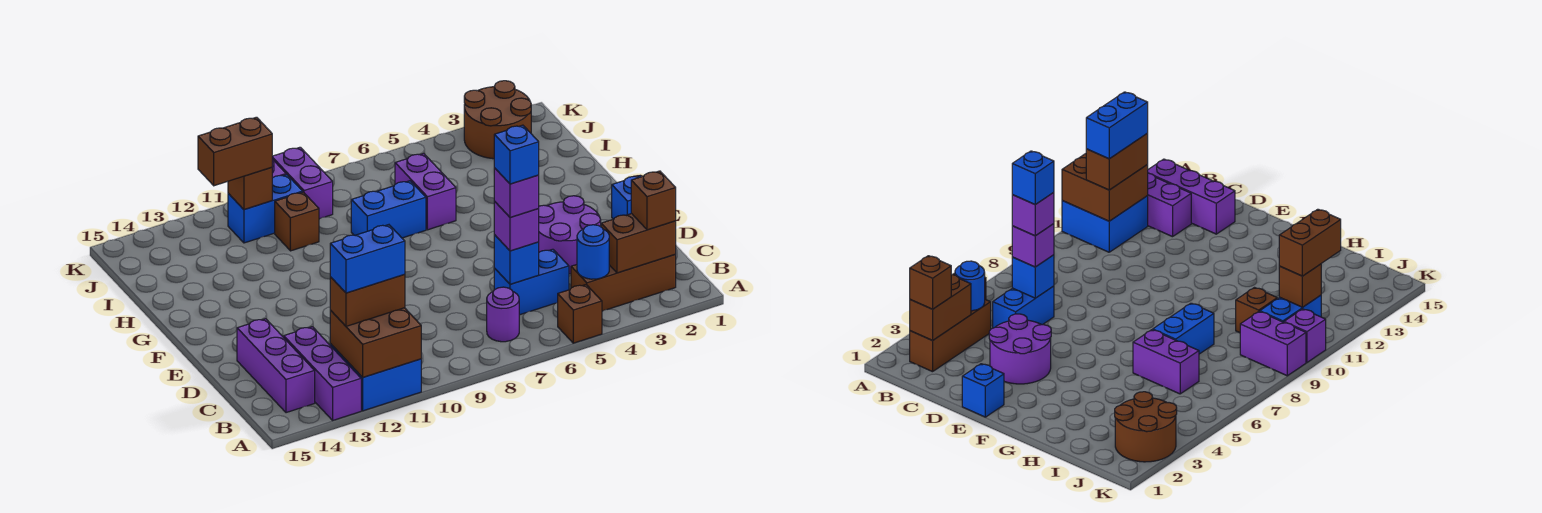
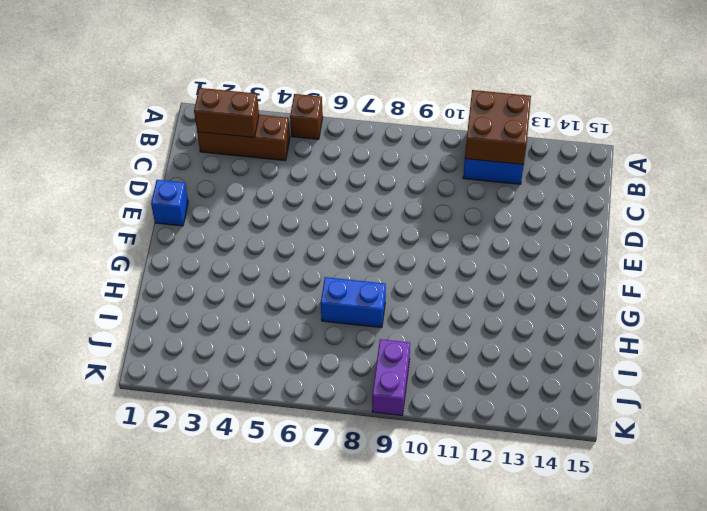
none -> purple 1x3 brick [284,327,361,420]
none -> purple 1x1 round brick [487,287,519,342]
none -> purple 1x3 brick [237,319,315,413]

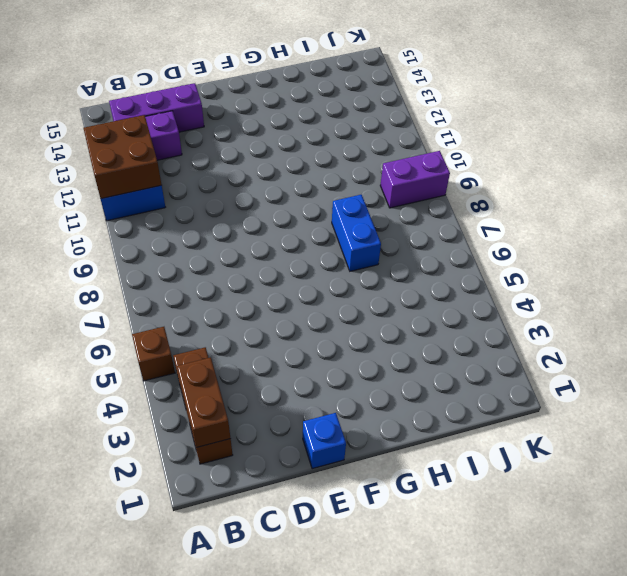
none -> purple 1x1 round brick [487,287,519,342]
none -> blue 1x2 brick [494,249,569,315]
none -> purple 2x2 round brick [538,196,601,274]

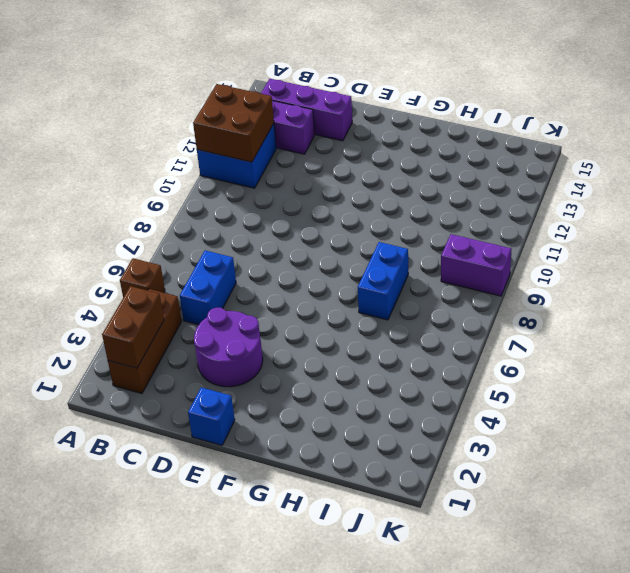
none -> purple 1x1 round brick [487,287,519,342]
none -> purple 1x2 brick [395,153,456,230]
none -> brown 1x1 brick [275,192,319,251]

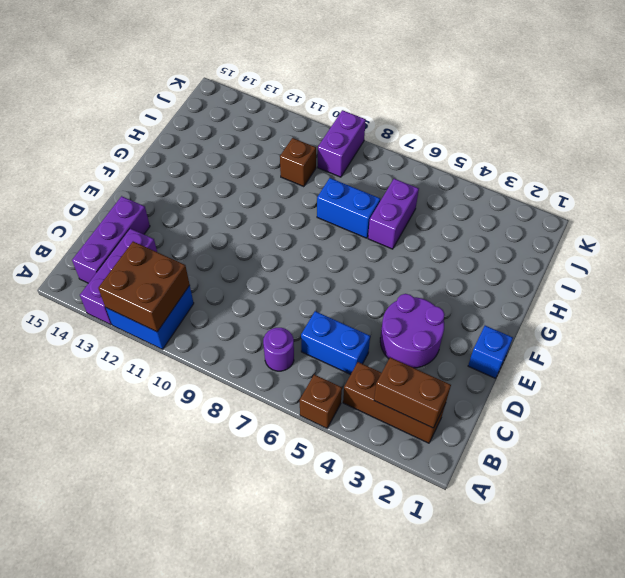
none -> brown 2x2 round brick [464,81,531,159]
none -> blue 1x2 brick [228,175,303,243]
none -> purple 1x1 brick [1284,309,1326,362]

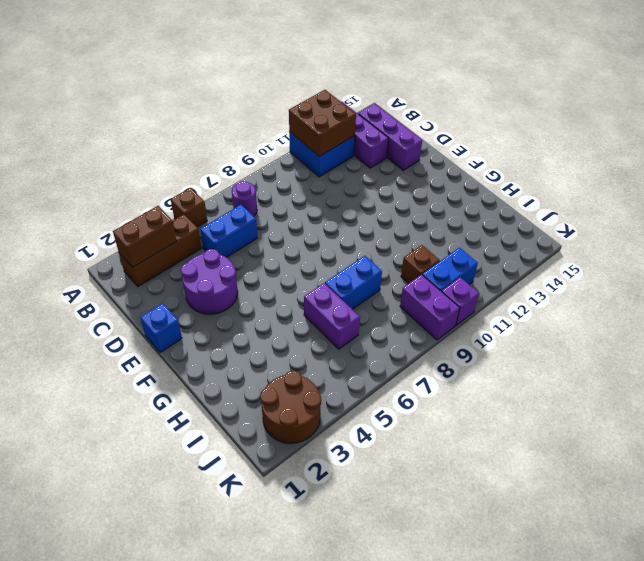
none -> blue 1x1 round brick [577,225,609,279]
none -> blue 1x1 brick [494,235,539,284]
none -> brown 1x1 brick [228,167,272,210]

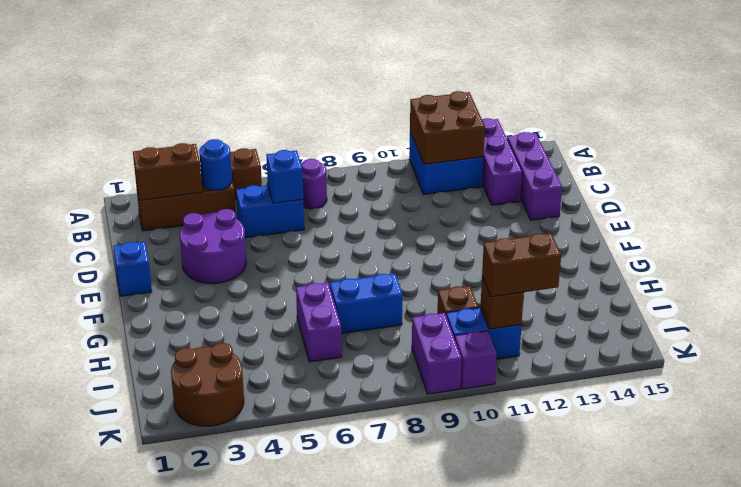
none -> brown 1x1 brick [631,171,676,230]
none -> brown 1x2 brick [330,274,405,326]
none -> purple 1x1 brick [494,201,539,251]

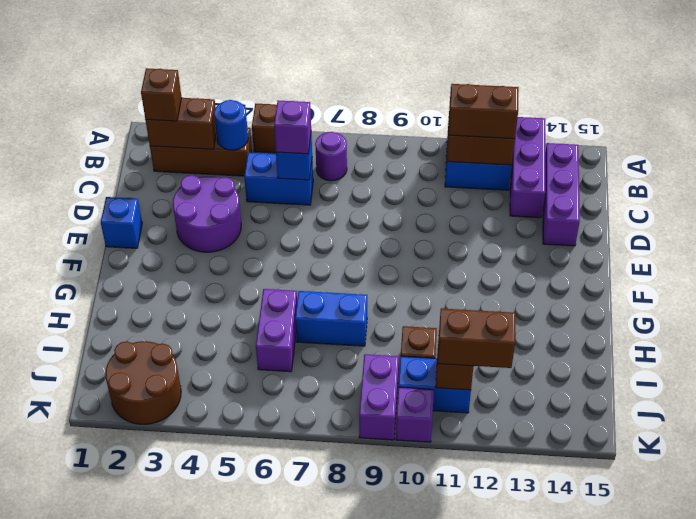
none -> blue 1x2 brick [330,225,405,293]
none -> purple 1x1 brick [494,168,539,218]
none -> blue 1x1 brick [494,125,539,184]

